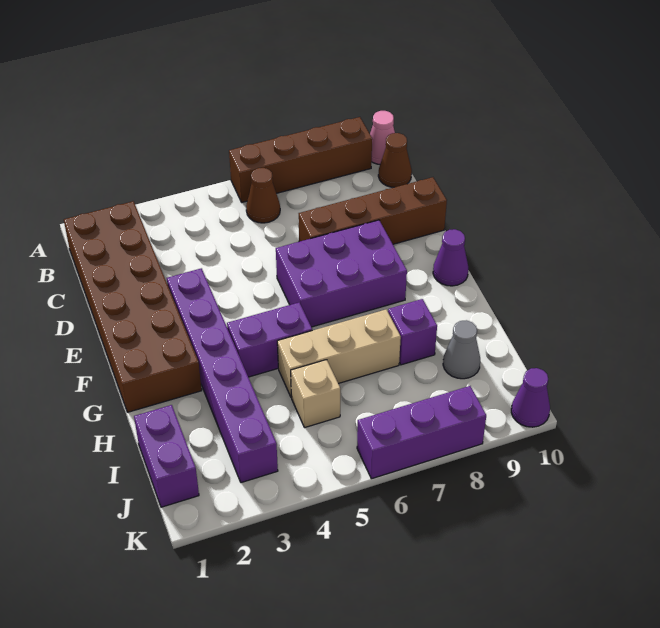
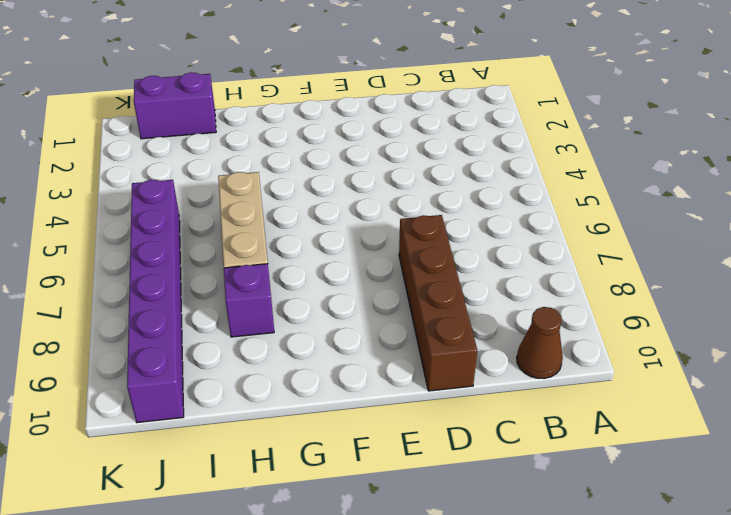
purple 1x6 brick [127,180,184,423] -> purple 1x6 brick turned to [167,268,278,483]
none -> brown 1x4 brick [229,117,372,202]
none -> pink 1x1 cone [370,111,395,164]
none -> brown 2x6 brick [64,201,202,412]

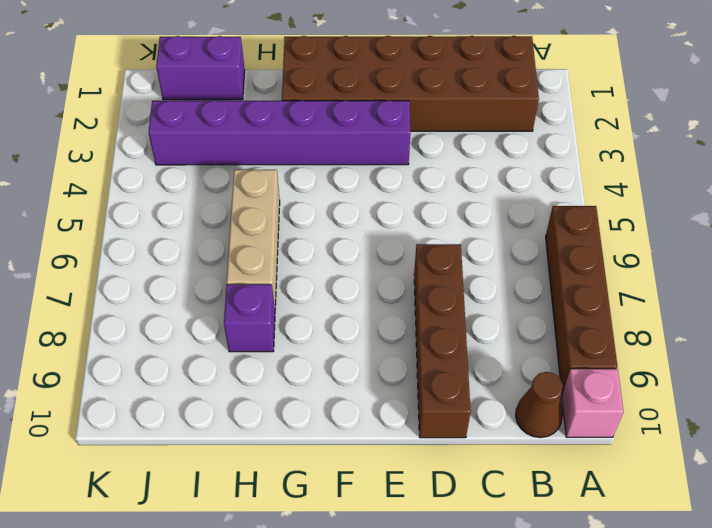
pink 1x1 brick [562,369,624,437] -> pink 1x1 cone [370,111,395,164]
none -> brown 1x1 cone [246,168,280,223]
none -> purple 2x3 brick [276,220,407,327]
none -> purple 1x1 cone [433,229,468,286]

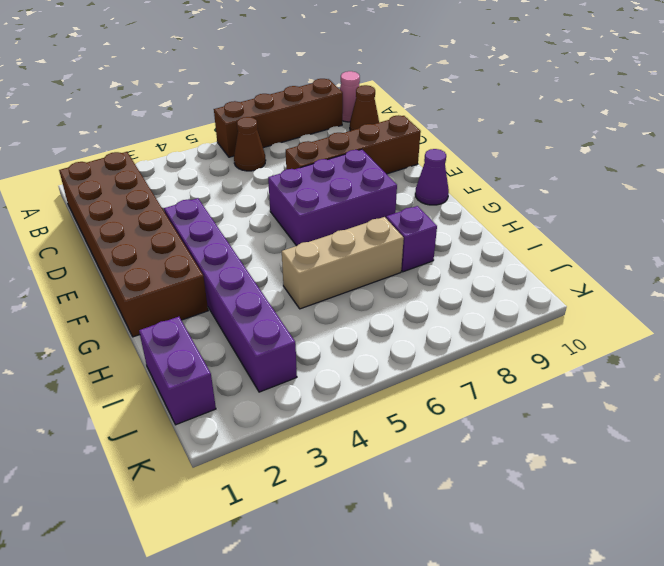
none -> purple 1x2 brick [227,303,312,377]
none -> tan 1x1 brick [291,360,340,428]
none -> grey 1x1 cone [443,320,480,379]

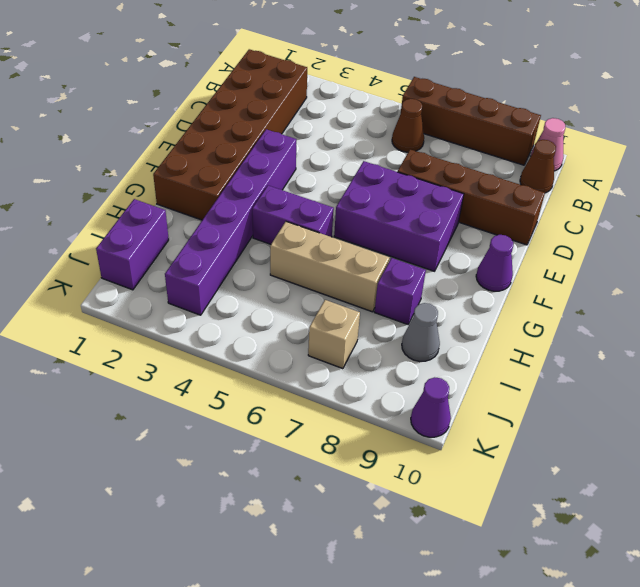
tan 1x1 brick [308,300,360,369] -> tan 1x1 brick moved to [291,360,340,428]
none -> purple 1x3 brick [357,386,486,479]

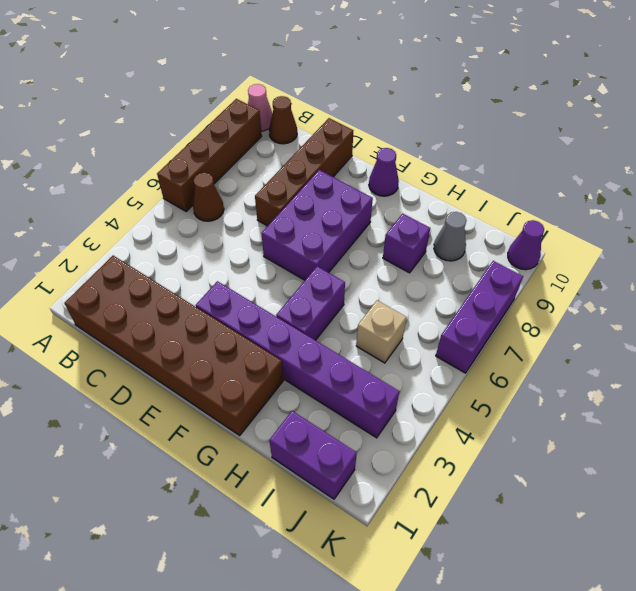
none -> tan 1x3 brick [277,309,401,398]

